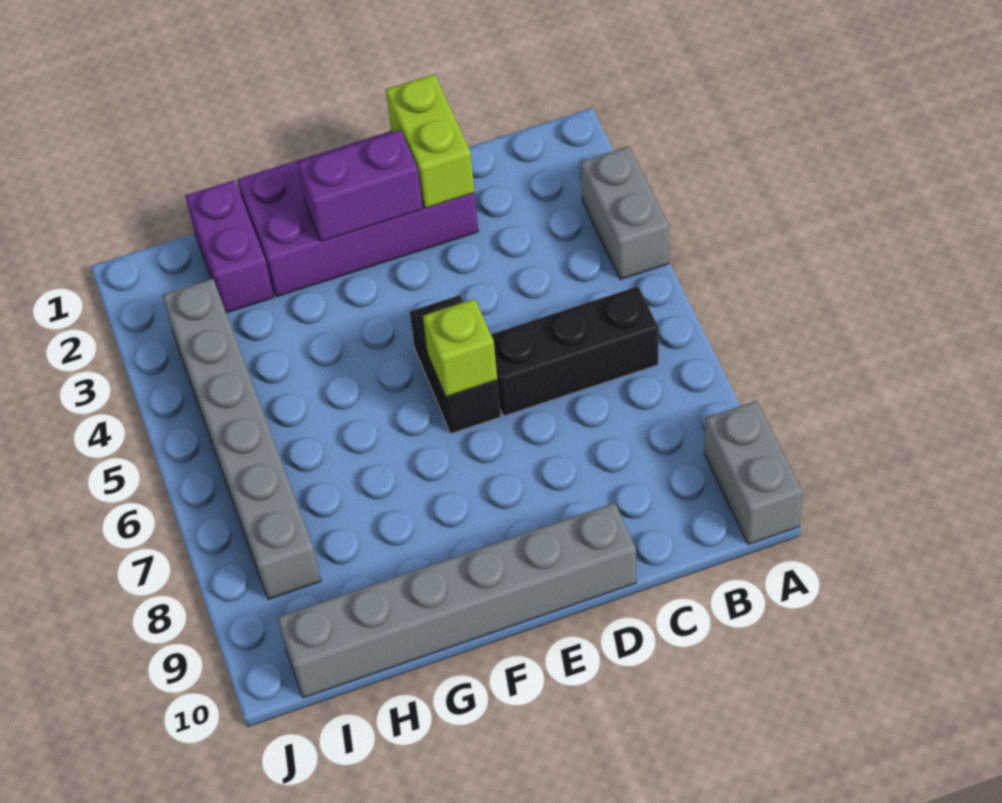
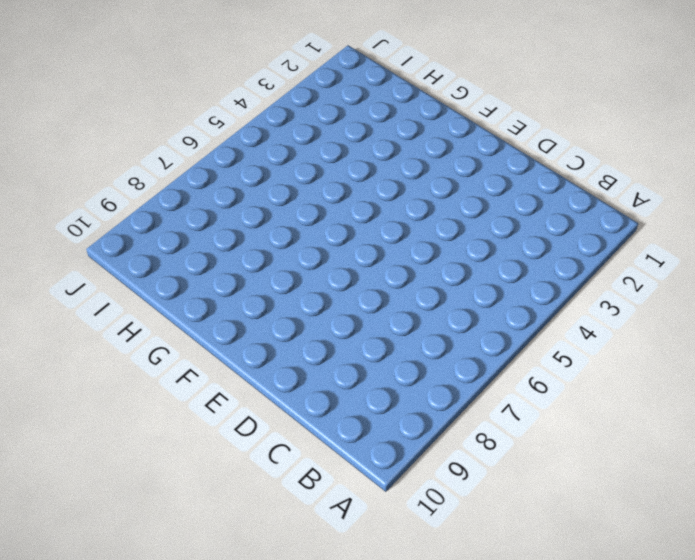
none -> grey 1x2 brick [581,146,669,280]
none -> grey 1x2 brick [705,401,803,545]

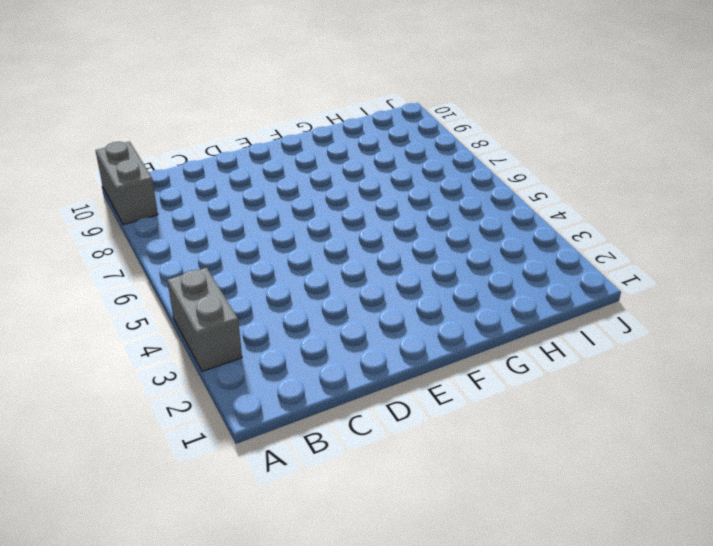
none -> black 1x3 brick [491,286,658,416]
none -> purple 2x4 brick [237,131,478,297]

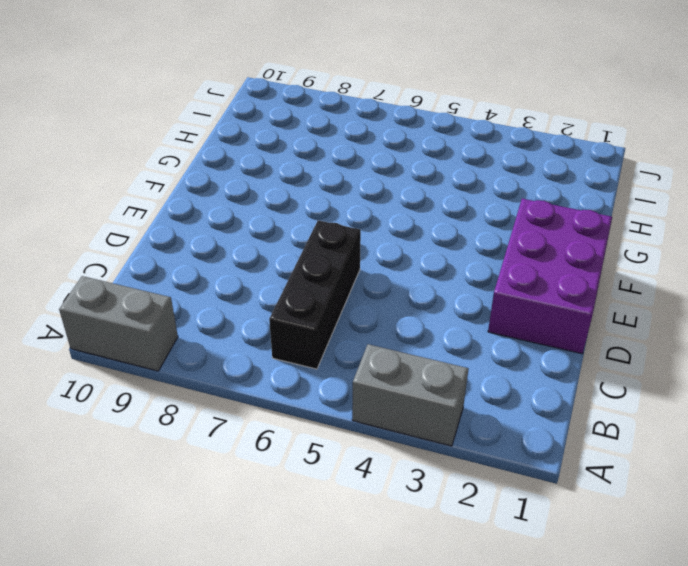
purple 2x3 brick [488,199,612,354] -> purple 2x4 brick [237,131,478,297]
none -> grey 1x6 brick [277,503,636,698]
none -> black 1x2 brick [410,295,501,434]

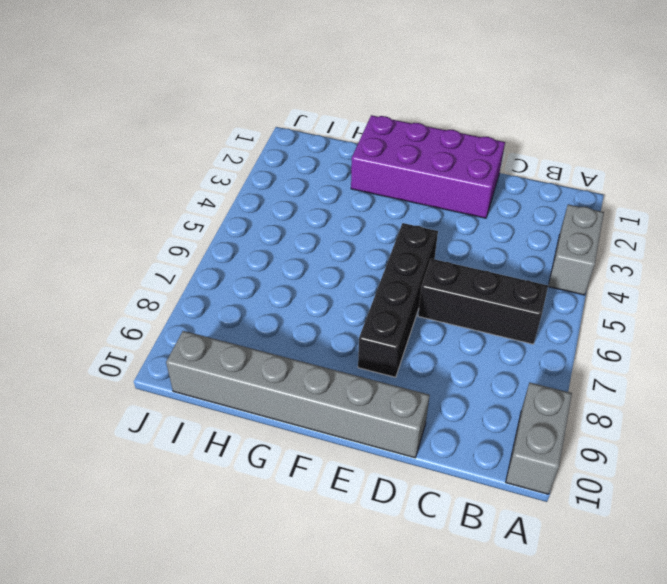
black 1x4 brick [358,223,438,377] -> black 1x2 brick [410,295,501,434]
none -> purple 1x2 brick [185,180,274,313]
none -> grey 1x6 brick [163,279,321,599]

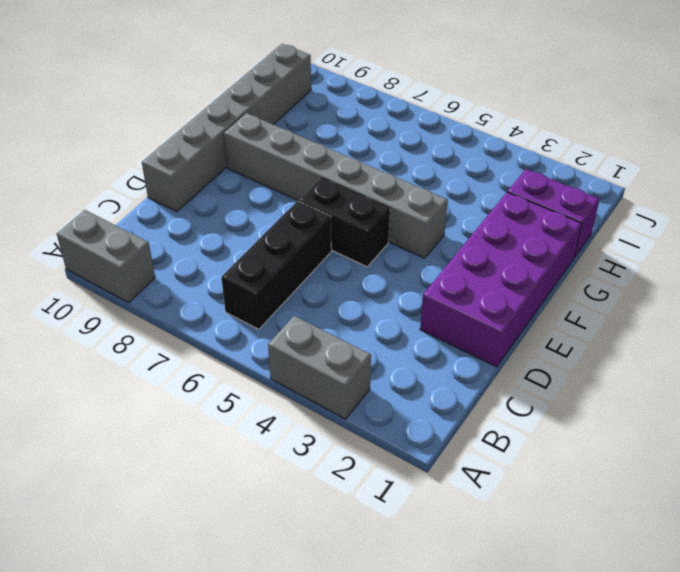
grey 1x6 brick [224,113,448,258] -> grey 1x6 brick moved to [163,279,321,599]
none -> lime 1x2 brick [386,74,475,208]
none -> purple 1x2 brick [297,130,423,241]

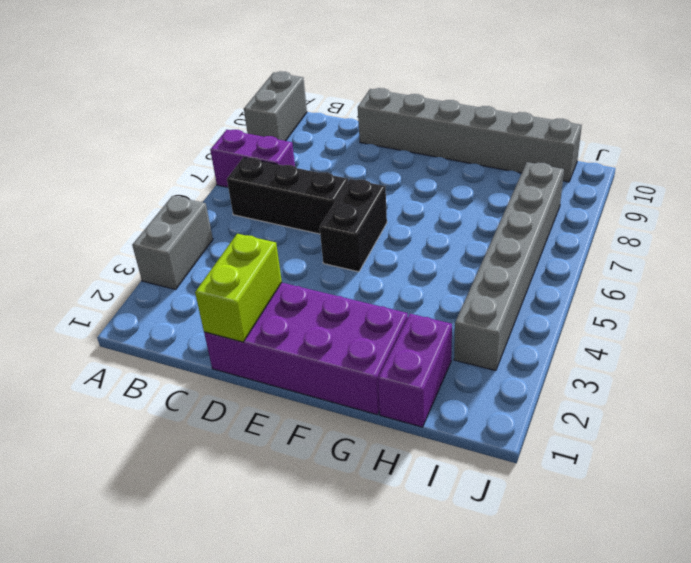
purple 1x2 brick [210,130,295,187] -> purple 1x2 brick moved to [297,130,423,241]
none -> lime 1x1 brick [423,299,497,397]

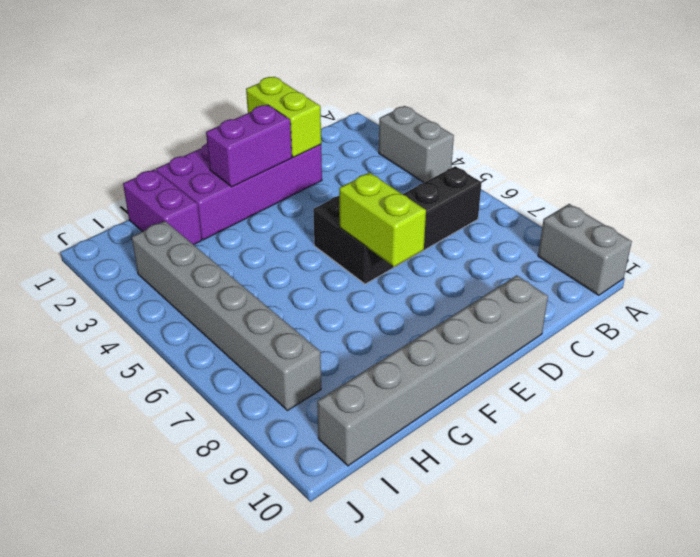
lime 1x2 brick [339,172,426,267] -> lime 1x1 brick [423,299,497,397]

